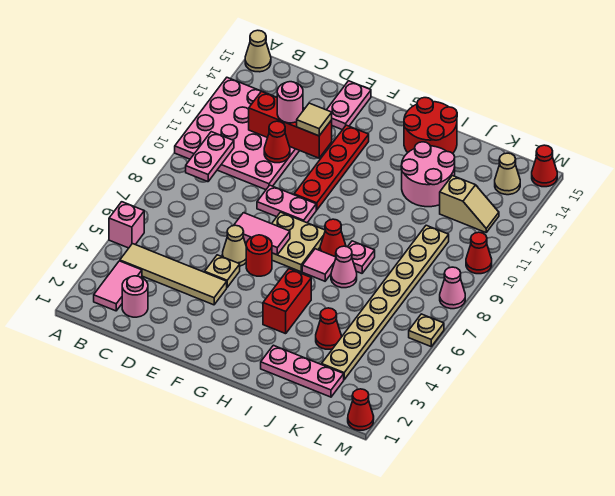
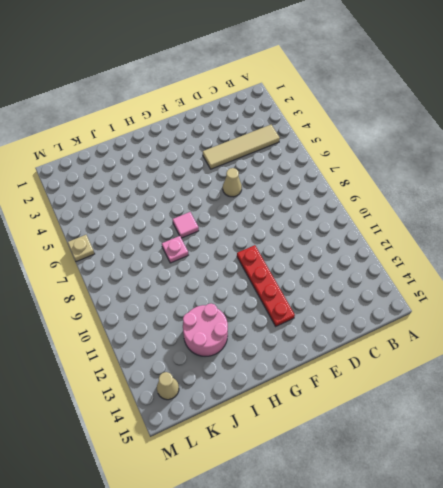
none -> pink 1x1 brick [109,202,144,248]
none -> pink 4x4 plate [175,78,299,190]
none -> tan 1x1 cone [245,30,271,72]
none -> pink 1x2 tile [94,261,142,311]

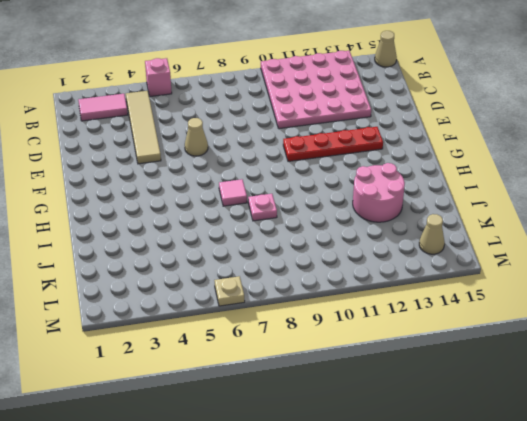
none -> pink 1x1 round brick [122,276,148,317]
none -> tan 1x1 plate [205,255,240,287]
none -> pink 1x2 plate [257,185,316,223]
none -> pink 1x2 plate [327,81,371,130]

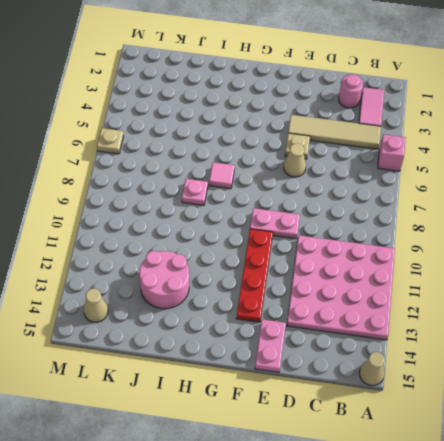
none -> red 1x1 round brick [246,235,272,276]
none -> tan 2x2 plate [272,212,325,272]
none -> red 1x2 brick [263,269,311,334]
none -> red 1x1 cone [320,219,346,257]

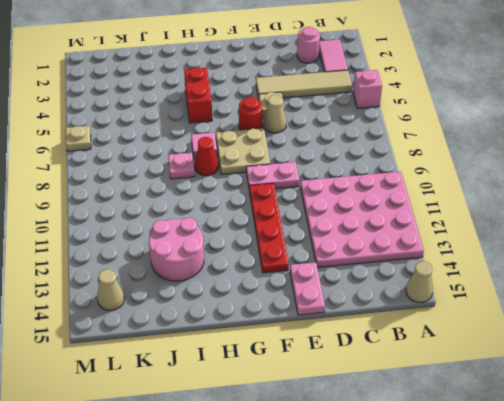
none -> red 2x2 round brick [404,98,457,153]
none -> pink 1x3 plate [261,345,344,397]
none -> pink 1x1 cone [331,246,357,288]
none -> red 1x1 cone [316,308,341,349]

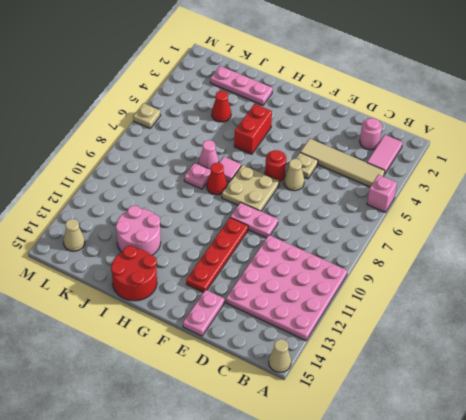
none -> tan 1x8 plate [322,225,449,380]
none -> tan 1x2 slope [440,176,499,233]
none -> red 1x1 cone [348,389,374,430]
none -> pink 1x1 cone [440,267,465,309]

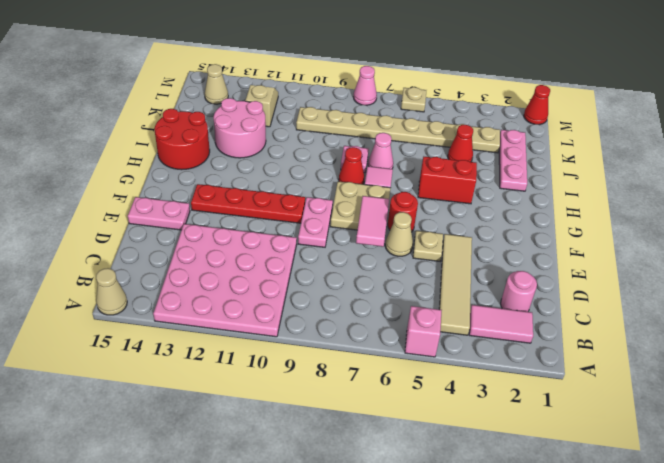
none -> red 1x1 cone [466,232,492,274]
none -> red 1x1 cone [532,145,557,187]
none -> pink 1x2 plate [186,132,234,182]
none -> red 1x3 brick [249,91,332,158]

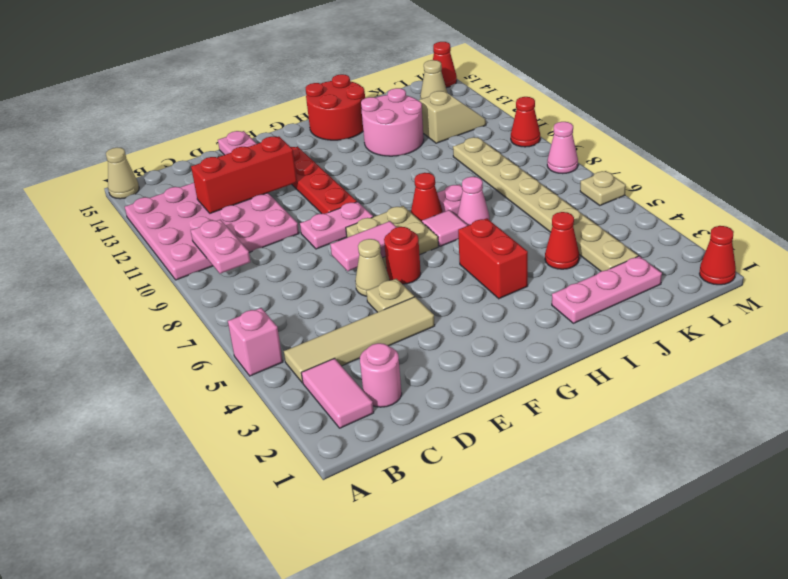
none -> red 1x1 cone [264,121,290,163]
none -> pink 1x1 round brick [277,82,303,123]
none -> tan 1x1 tile [297,103,332,136]

